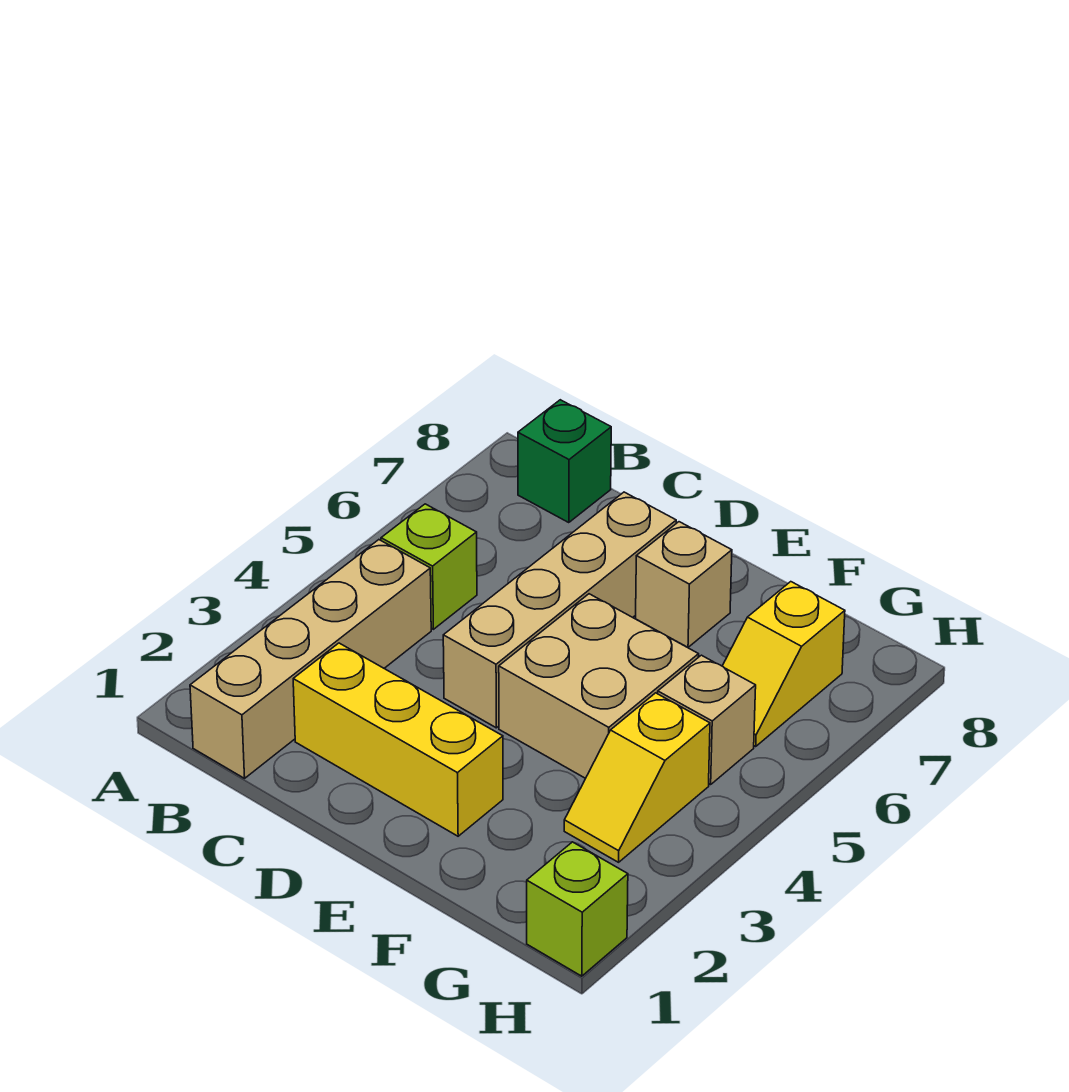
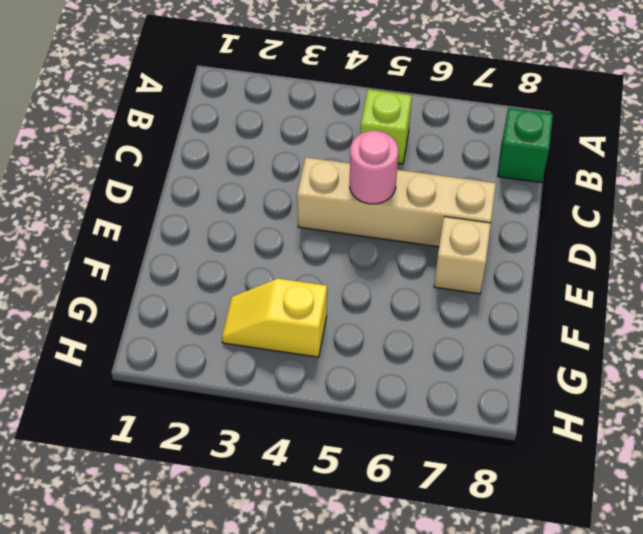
pink 1x1 round brick [350,131,398,204] -> none
none -> tan 1x4 brick [190,540,431,778]
none -> yellow 1x3 brick [293,643,503,836]

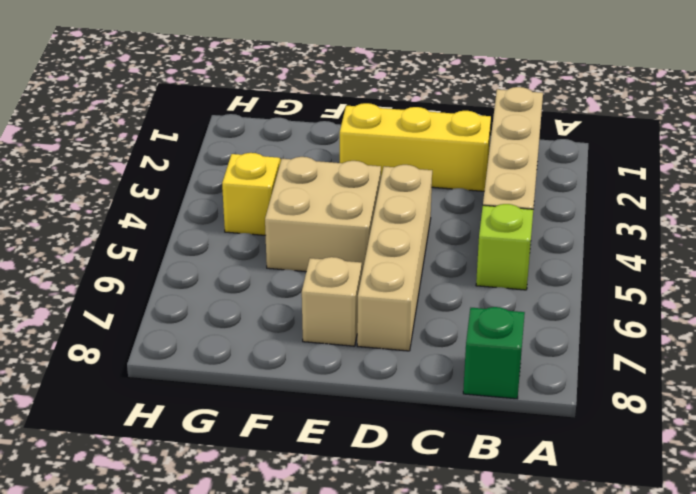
none -> tan 1x1 brick [658,655,756,785]
none -> yellow 1x2 slope [723,582,845,746]

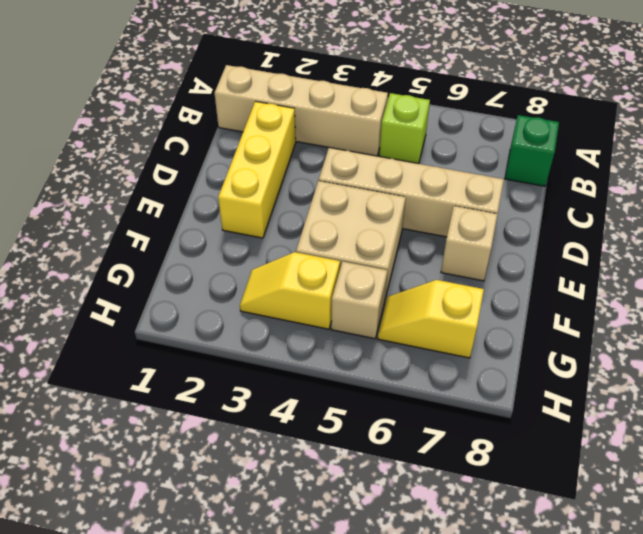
none -> lime 1x1 brick [527,842,628,976]

